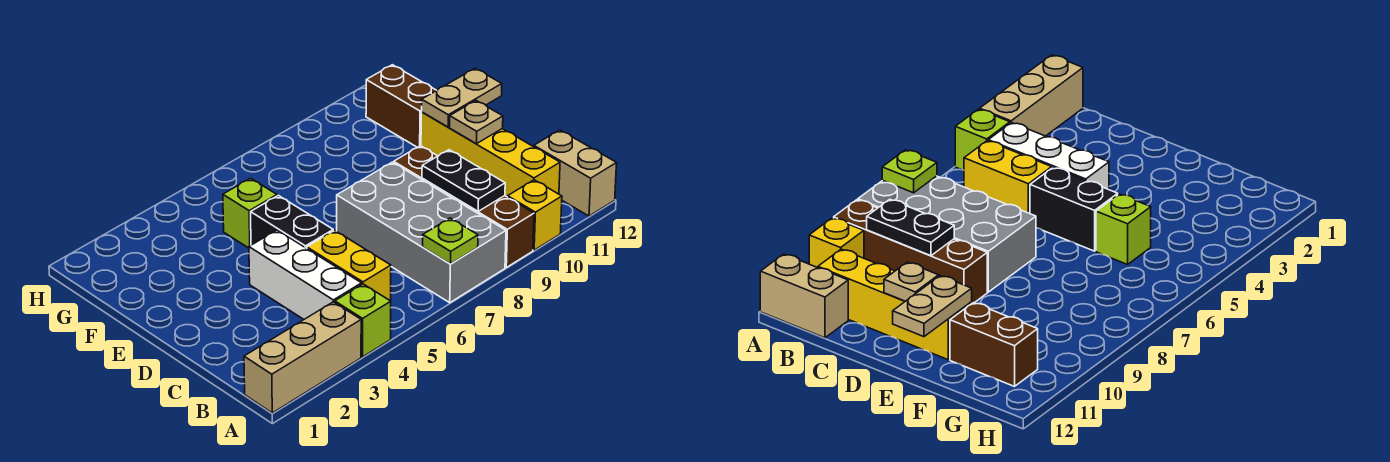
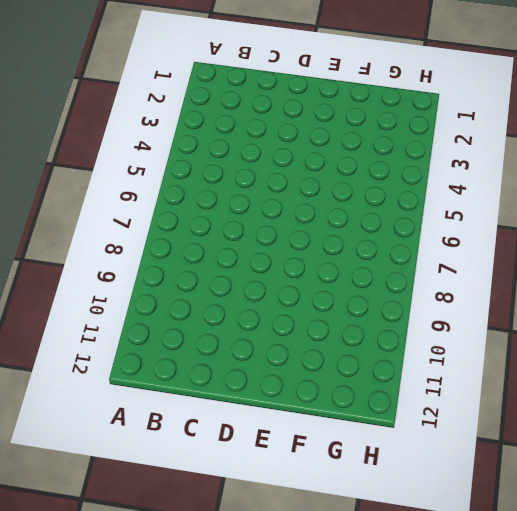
none -> tan 1x3 brick [244,302,361,413]
none -> lime 1x1 brick [335,284,391,357]
none -> grey 2x4 brick [337,162,506,303]

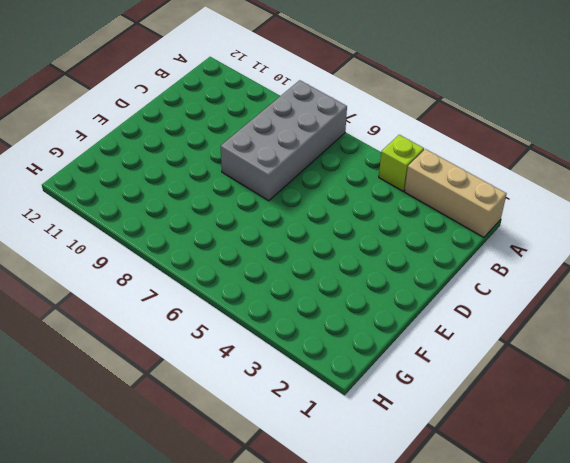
none -> brown 1x4 brick [394,146,534,267]
none -> yellow 1x1 brick [508,180,562,250]
none -> tan 1x2 brick [534,130,617,216]

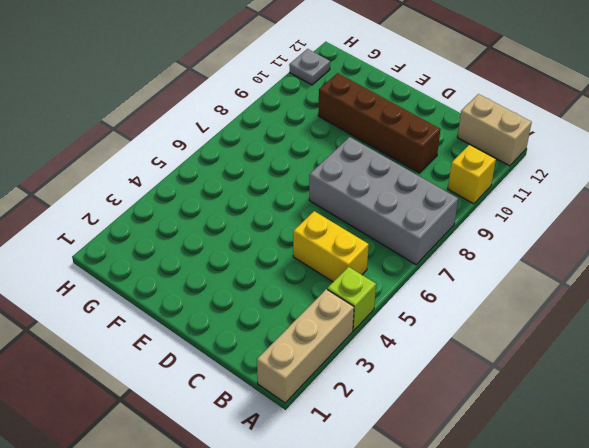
brown 1x4 brick [318,73,440,173] -> brown 1x4 brick moved to [394,146,534,267]
grey 1x1 plate [289,49,330,85] -> none
none -> white 1x3 brick [249,230,362,319]
none -> yellow 1x4 brick [421,112,560,197]
none -> black 1x2 brick [251,195,333,248]

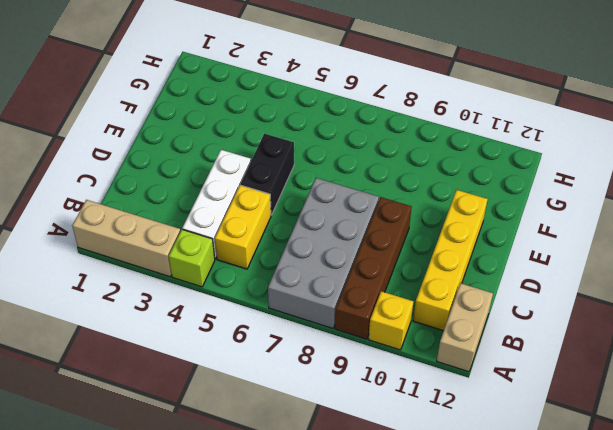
none -> lime 1x1 brick [223,178,277,248]
none -> brown 1x2 brick [366,65,437,147]
none -> lime 1x1 plate [423,218,478,264]

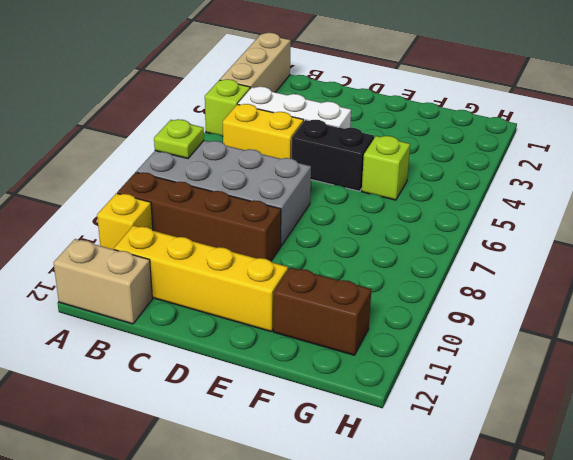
none -> black 1x2 plate [422,150,505,211]
none -> tan 1x1 plate [450,101,503,144]
none -> tan 1x2 plate [421,68,502,127]

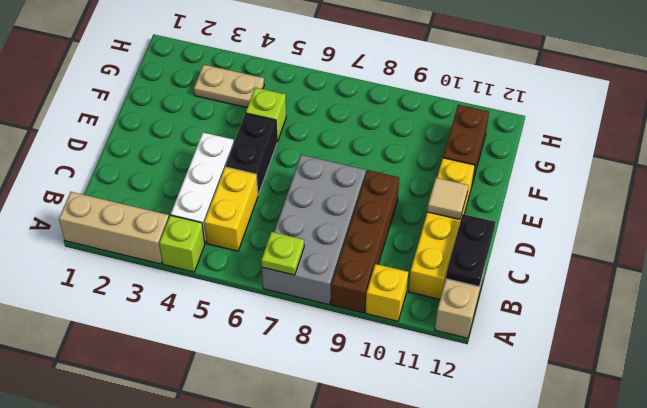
black 1x2 plate [446,214,495,287] -> black 1x2 plate moved to [422,150,505,211]
tan 1x1 tile [427,178,468,219] -> tan 1x1 plate [450,101,503,144]
tan 1x2 plate [194,65,264,107] -> tan 1x2 plate moved to [421,68,502,127]

